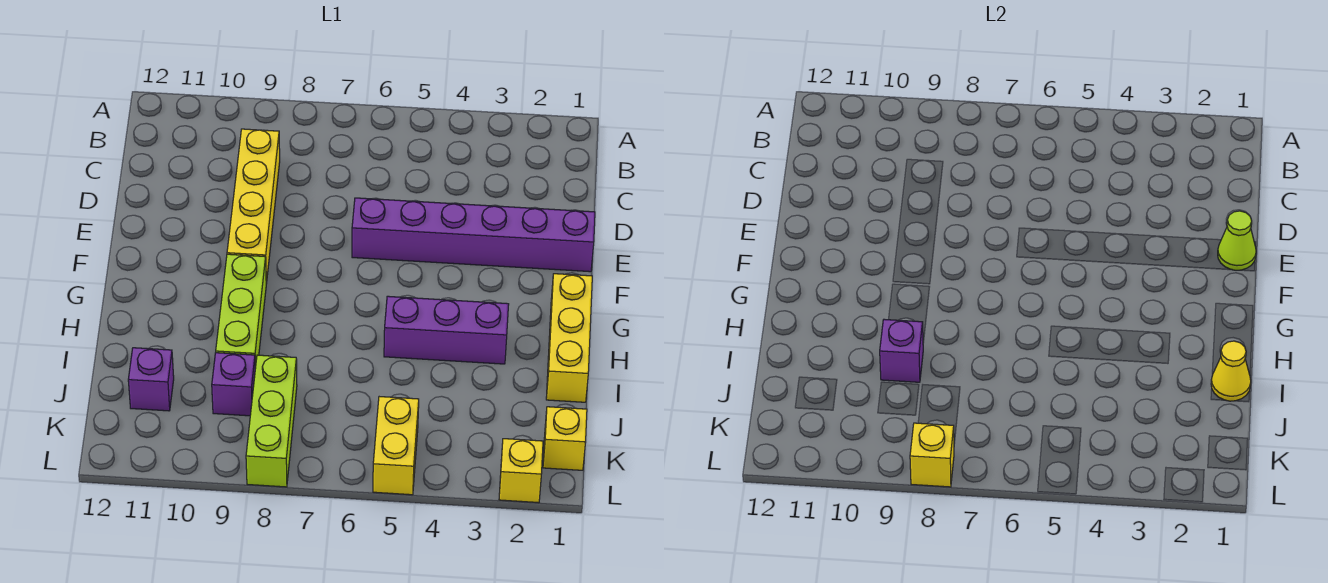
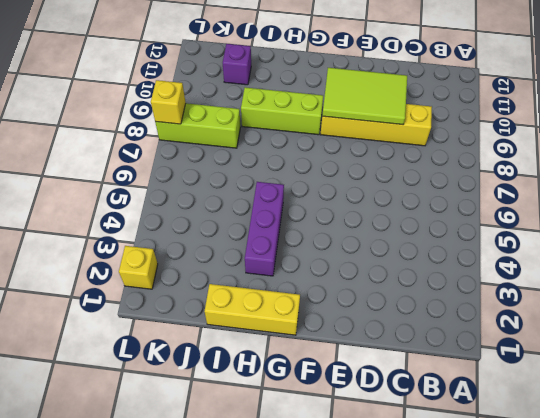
lime 2x3 tile [322,68,407,125] -> none
none -> purple 1x6 brick [352,198,595,272]
none -> purple 1x1 brick [212,353,255,416]
none -> yellow 1x1 brick [543,407,587,470]

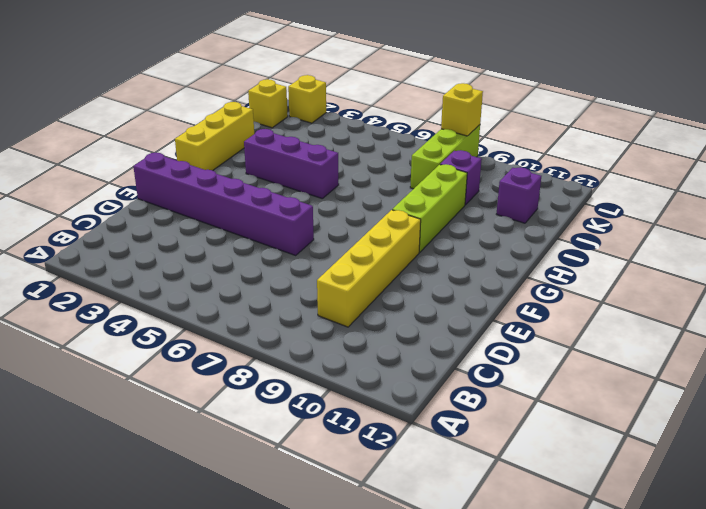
none -> yellow 1x2 brick [373,397,419,495]
none -> lime 1x1 cone [1218,211,1256,270]
none -> yellow 1x1 cone [1211,341,1251,401]

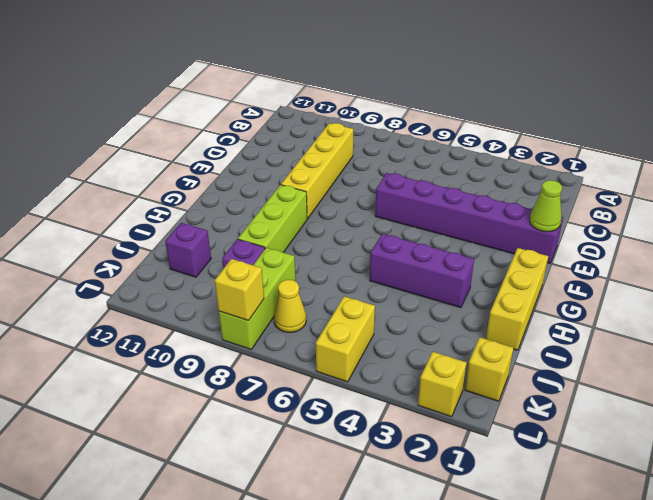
yellow 1x1 cone [274,280,306,332] -> yellow 1x1 cone moved to [1211,341,1251,401]
none -> purple 1x1 brick [880,319,923,382]

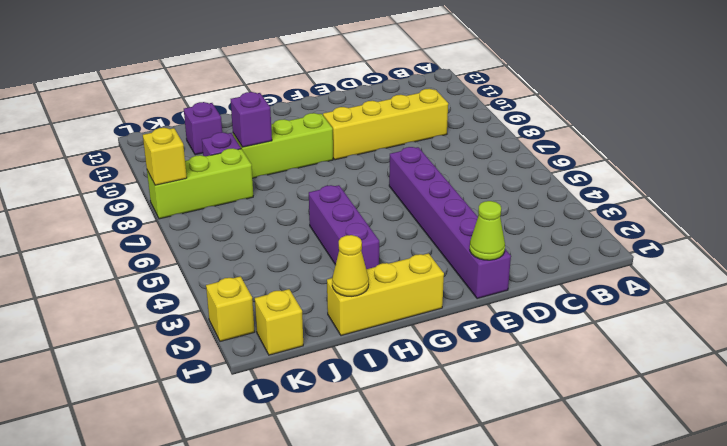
none -> yellow 1x2 brick [373,397,419,495]

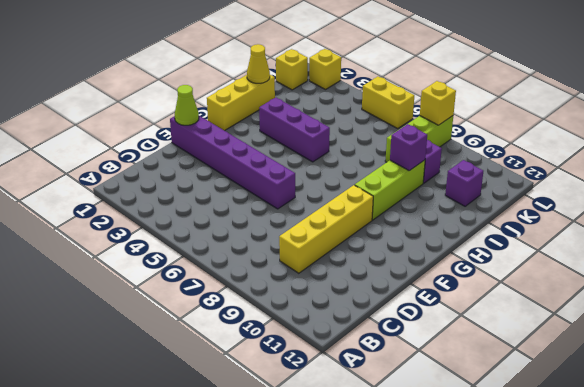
yellow 1x2 brick [362,77,414,128] -> yellow 1x2 brick turned to [373,397,419,495]

